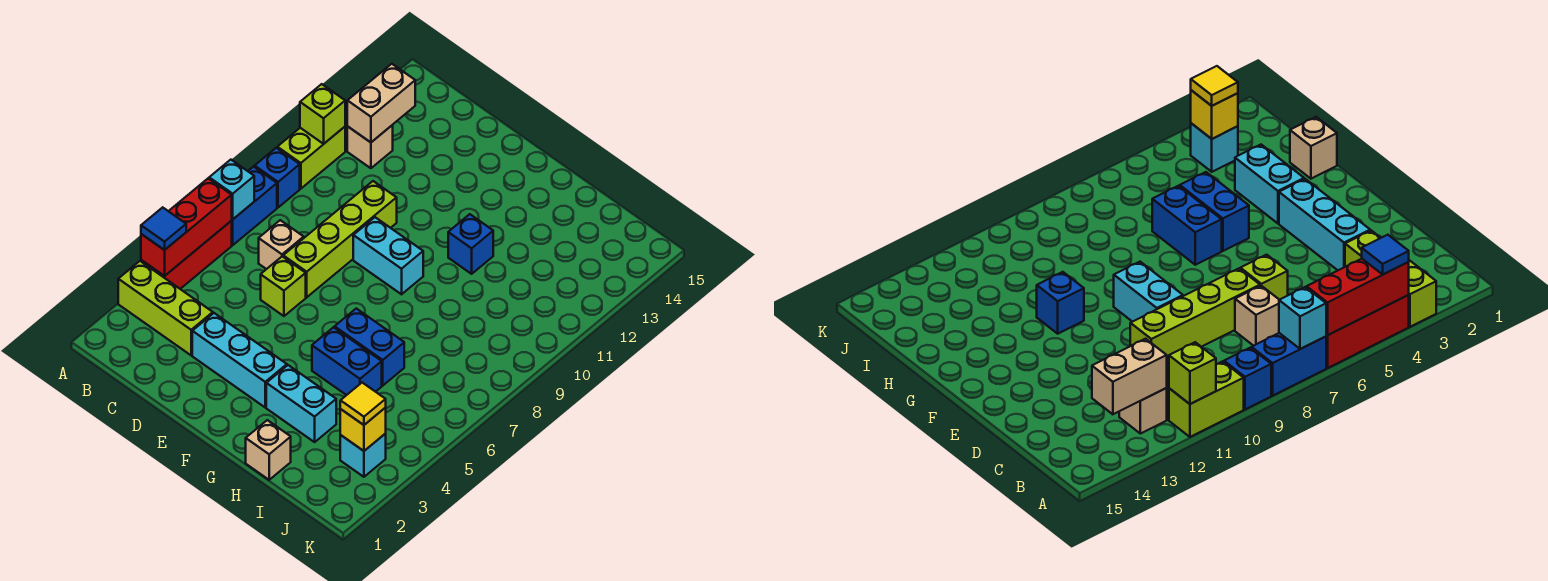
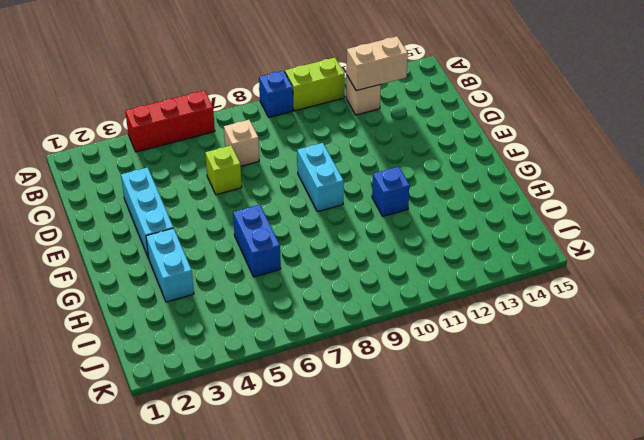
none -> lime 1x3 brick [118,261,213,355]
none -> blue 1x2 brick [232,167,277,245]
none -> lime 1x4 brick [283,181,397,297]

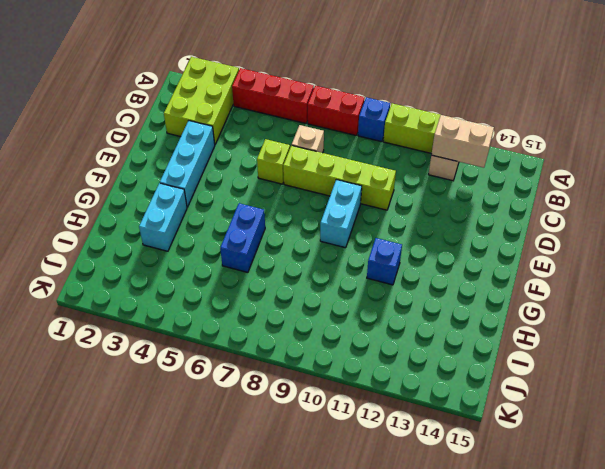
lime 2x3 brick [164,57,239,144] -> lime 1x3 brick [118,261,213,355]
red 1x2 brick [308,86,365,136] -> blue 1x2 brick [232,167,277,245]
none -> blue 1x2 brick [312,327,382,395]
none -> tan 1x1 brick [246,420,291,480]
none -> cyan 1x1 brick [340,434,386,477]

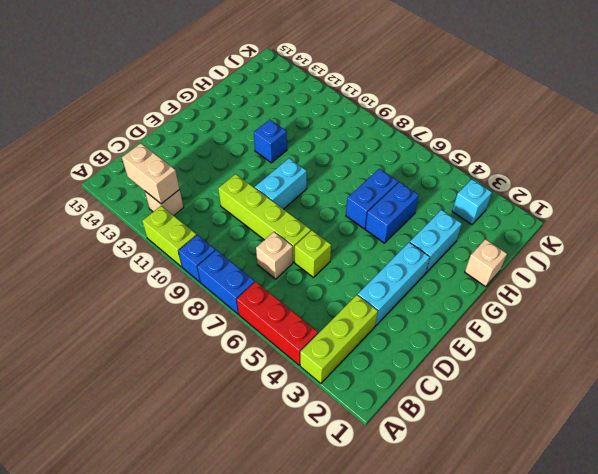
none -> red 1x3 brick [141,178,232,276]
none -> cyan 1x1 brick [209,160,254,219]
none -> lime 1x1 brick [300,84,345,144]

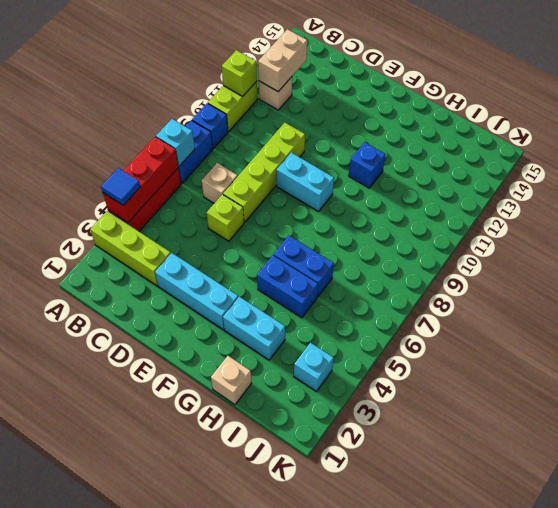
none -> yellow 1x1 brick [340,408,386,451]
none -> yellow 1x1 tile [340,383,386,425]

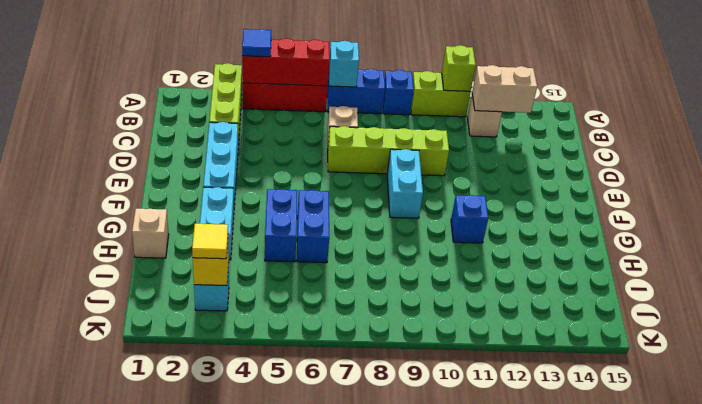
none -> lime 1x1 brick [261,256,306,316]

